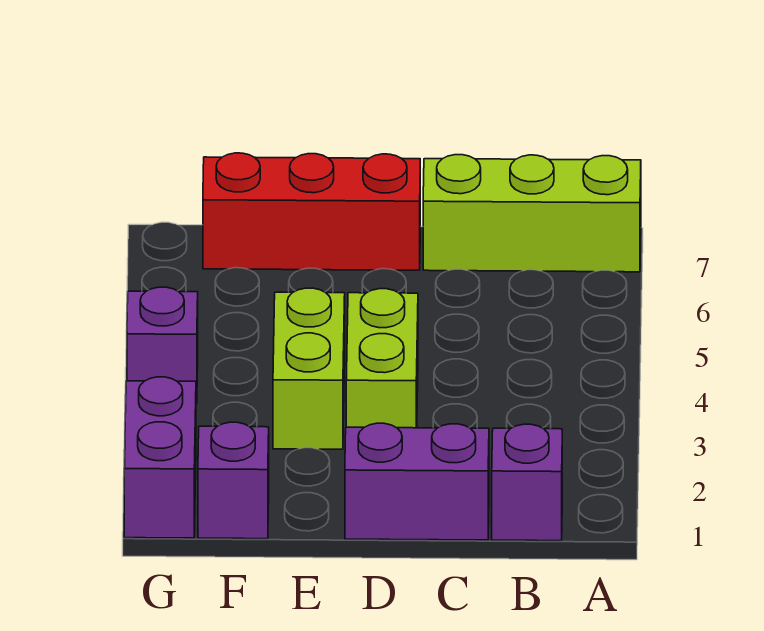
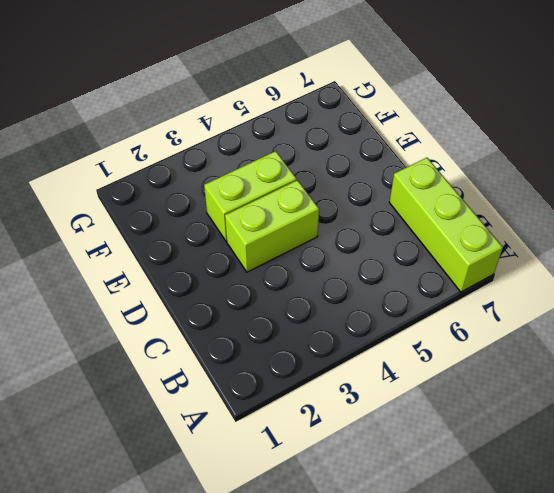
none -> purple 1x1 brick [492,424,562,541]
none -> purple 1x2 brick [345,423,489,540]

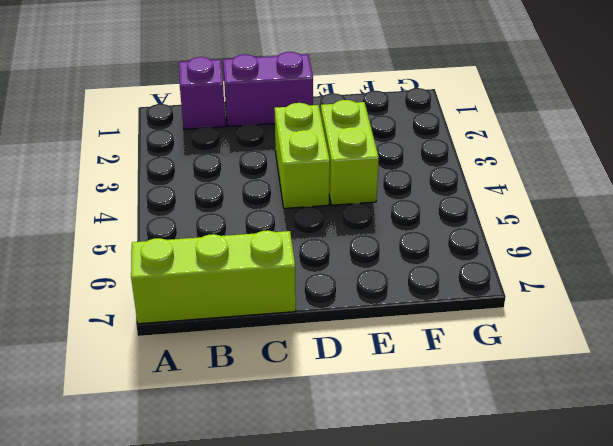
none -> red 1x3 brick [203,153,420,270]
none -> purple 1x1 brick [198,422,269,539]

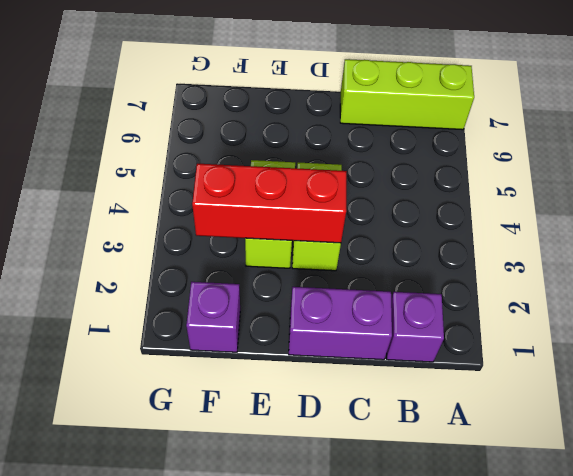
red 1x3 brick [192,164,347,243] -> red 1x3 brick moved to [203,153,420,270]
none -> purple 1x2 brick [124,377,196,538]
none -> purple 1x1 brick [127,287,198,404]

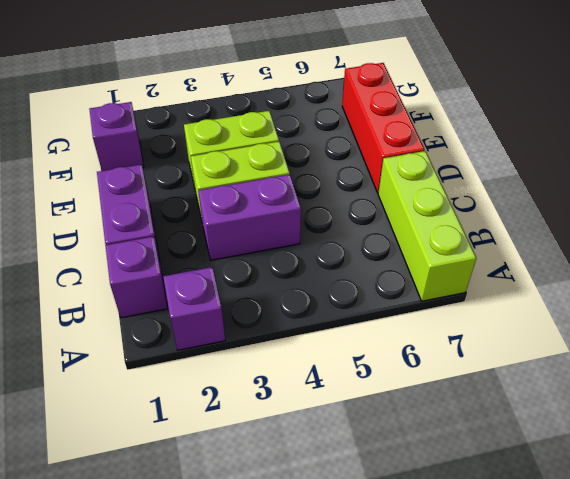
purple 1x1 brick [163,267,225,350] -> purple 1x1 brick moved to [127,287,198,404]
purple 1x2 brick [198,174,301,260] -> purple 1x2 brick moved to [124,377,196,538]

